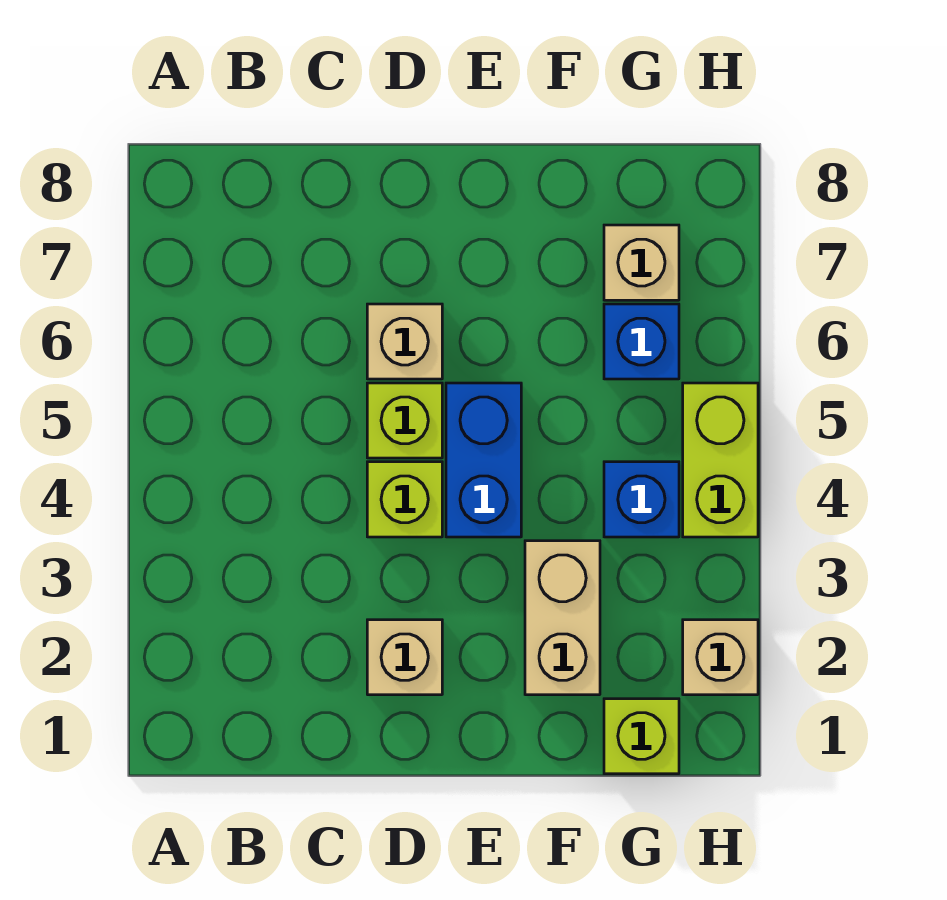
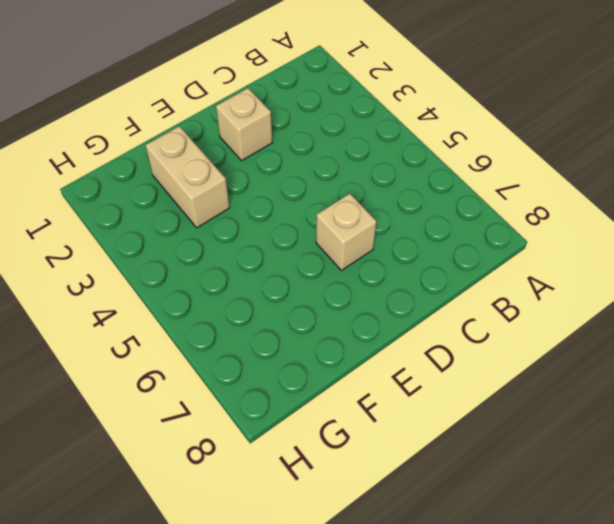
none -> lime 1x1 brick [367,462,442,537]
none -> lime 1x1 brick [367,383,442,458]
none -> blue 1x2 brick [446,383,521,537]

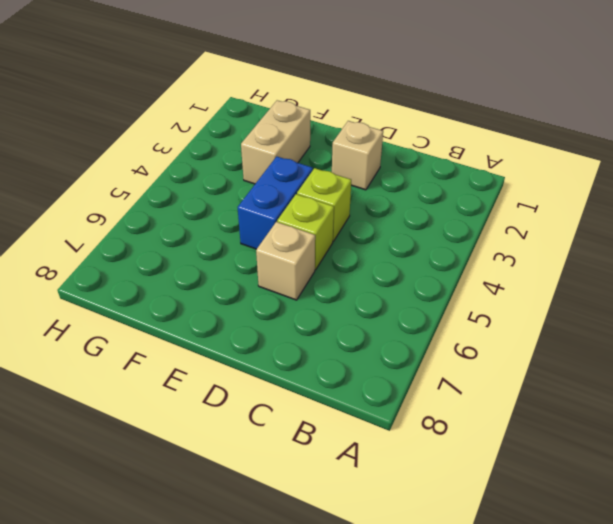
none -> lime 1x1 brick [604,699,679,774]
none -> blue 1x1 brick [604,462,679,537]
none -> blue 1x1 brick [604,304,679,379]

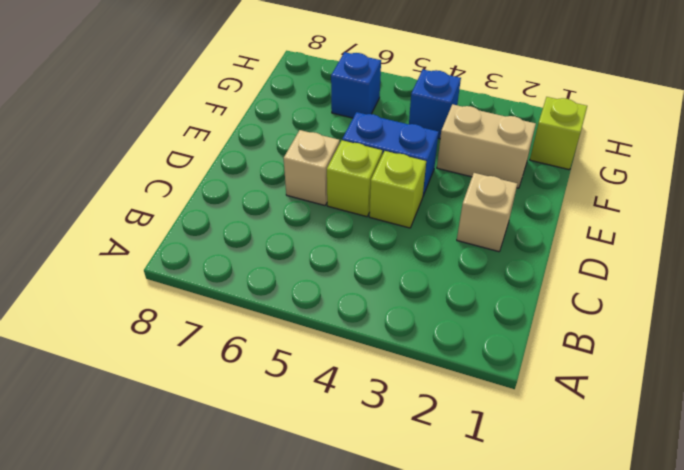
none -> tan 1x1 brick [604,225,679,300]
none -> tan 1x1 brick [683,620,758,695]
none -> lime 1x2 brick [683,383,758,537]

